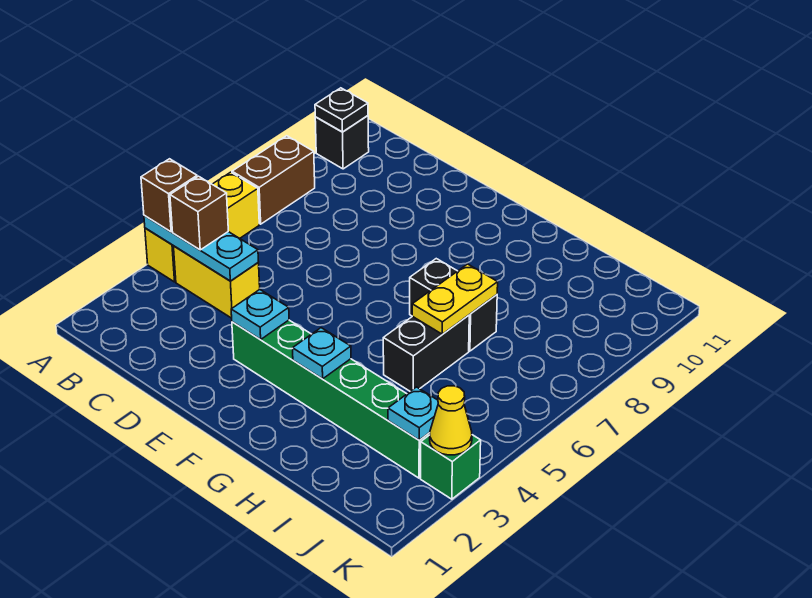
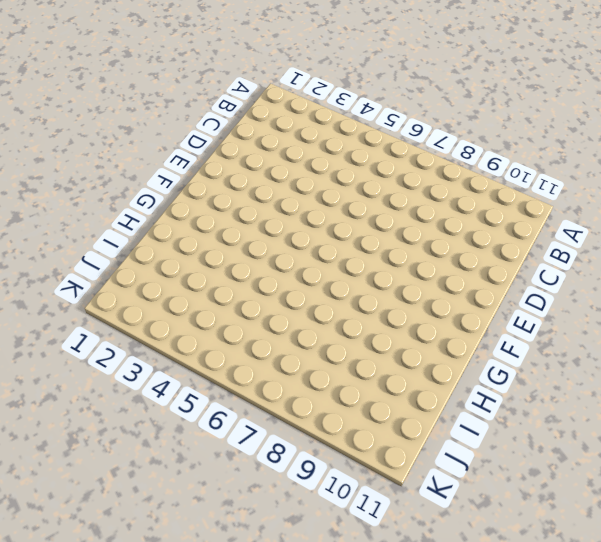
none -> yellow 1x3 brick [145,172,259,282]
none -> brown 1x2 brick [232,136,315,224]
none -> black 1x1 brick [315,116,369,169]

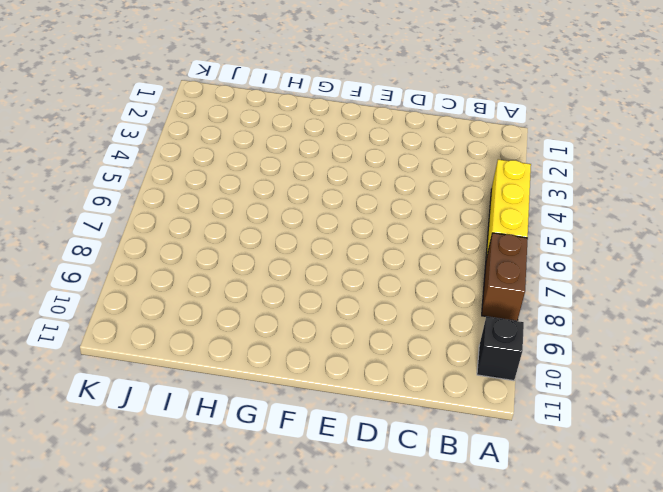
none -> yellow 1x2 brick [173,246,260,318]
none -> green 1x6 brick [232,320,430,478]
none -> black 1x2 brick [410,259,497,351]

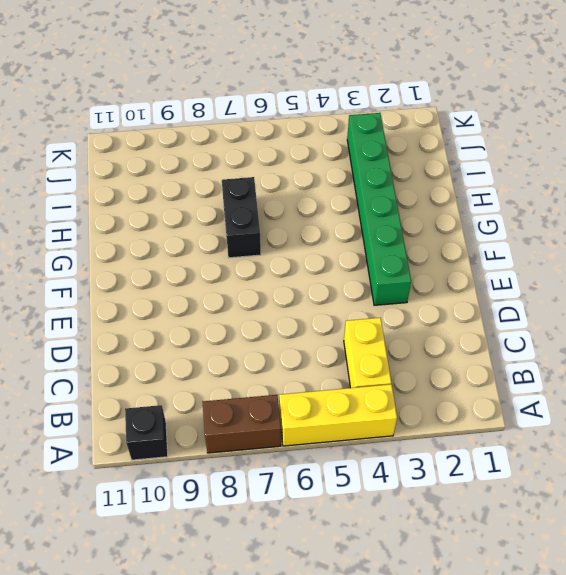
none -> black 1x2 brick [383,315,469,391]
none -> green 1x1 brick [421,435,481,499]
none -> cyan 1x3 plate [144,216,259,281]

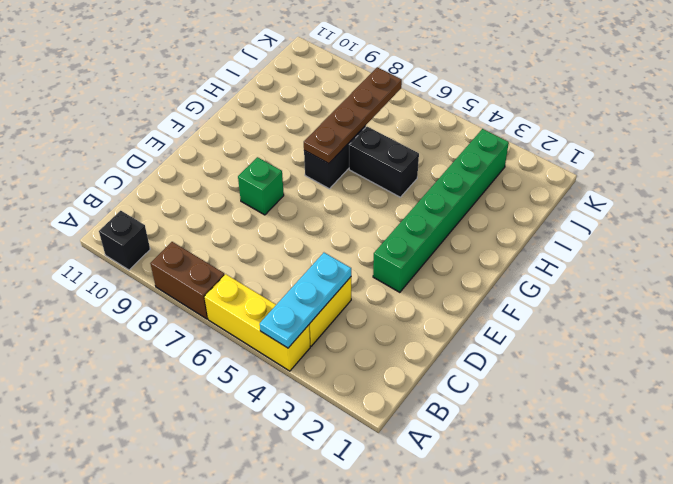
green 1x1 brick [238,157,284,215] -> green 1x1 brick moved to [421,435,481,499]
brown 1x4 plate [304,67,402,164] -> yellow 1x2 plate [412,264,498,334]
none -> black 1x1 plate [315,88,368,132]
none -> cyan 1x1 plate [231,290,289,340]
none -> cyan 1x1 plate [293,328,351,379]

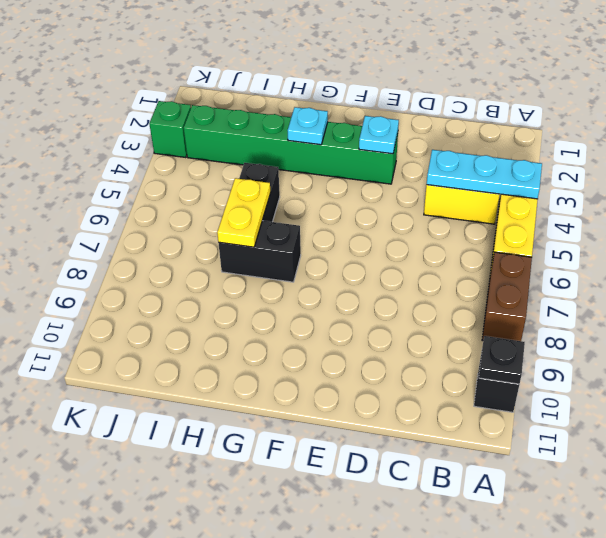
none -> cyan 1x1 plate [388,387,438,440]
none -> yellow 1x1 cone [430,386,472,455]
none -> brown 1x1 brick [141,159,197,232]

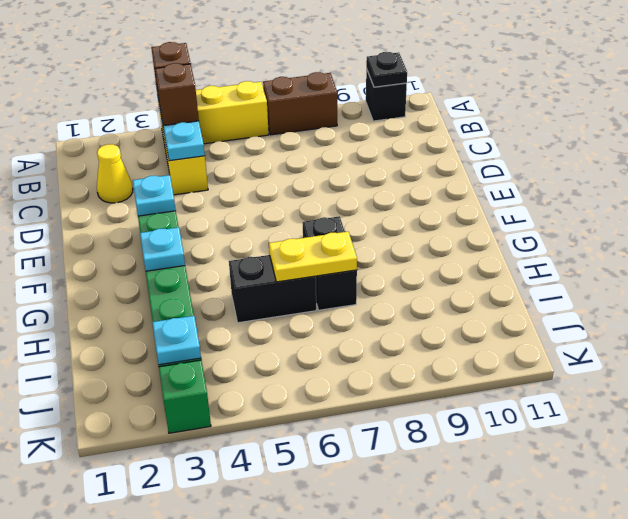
yellow 1x1 cone [97,144,133,203] -> yellow 1x1 cone moved to [430,386,472,455]

